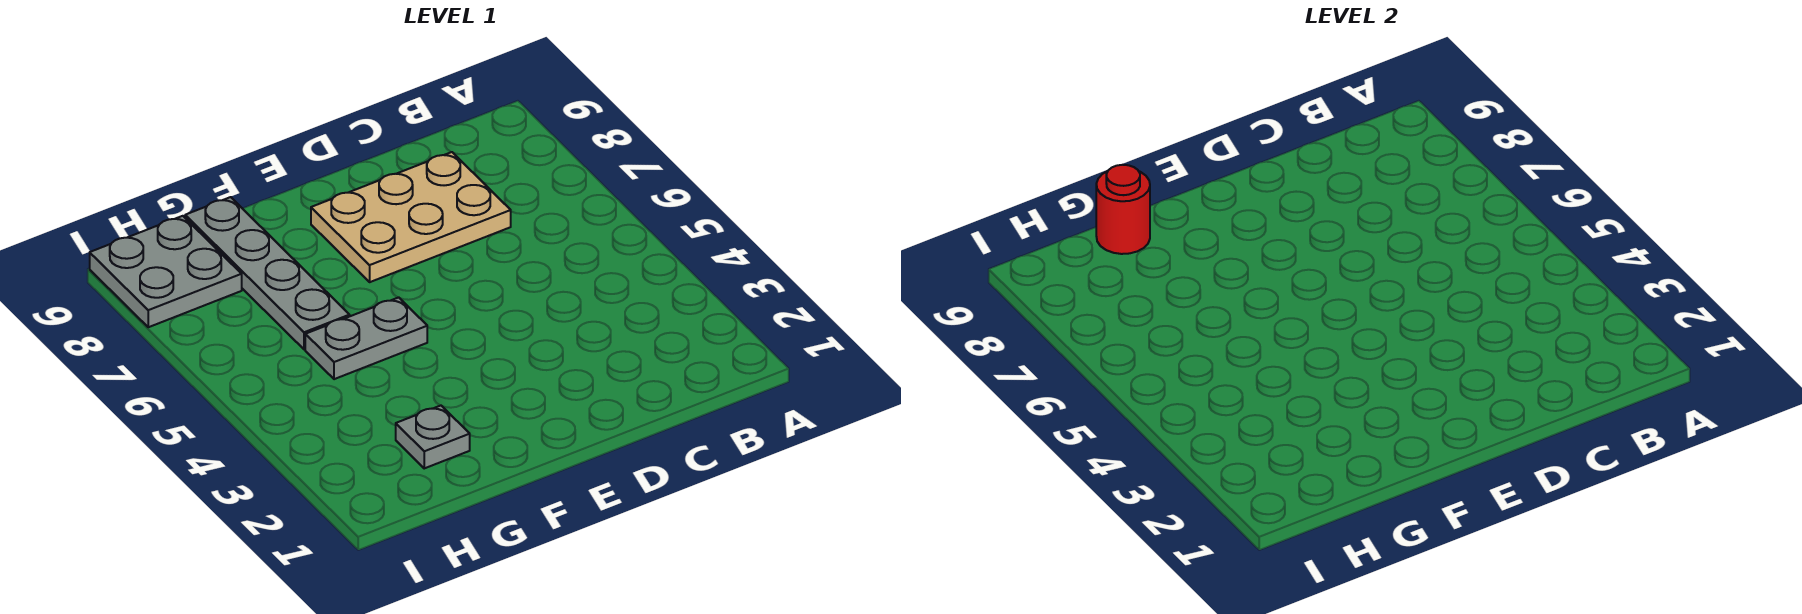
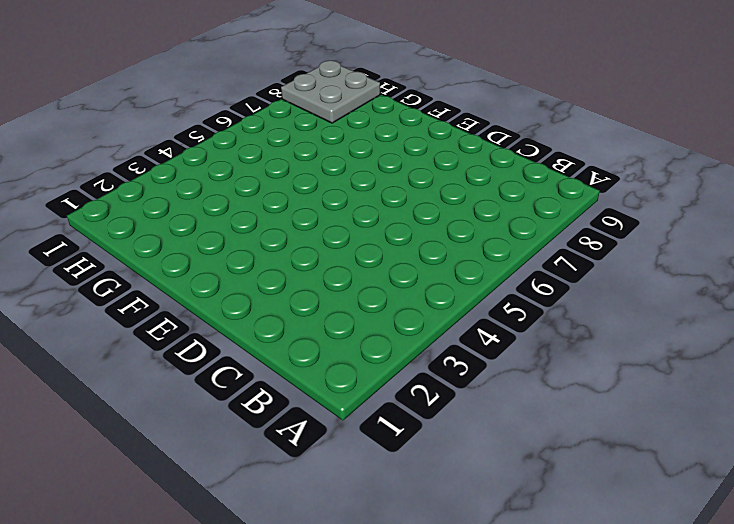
none -> tan 2x3 plate [311,152,511,282]
none -> grey 1x2 plate [305,297,427,379]

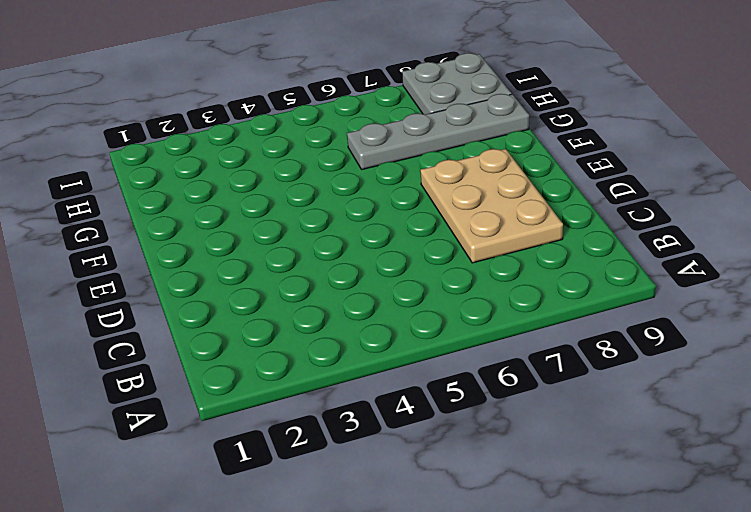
none -> grey 1x2 plate [305,297,427,379]
none -> grey 1x1 plate [396,406,470,468]

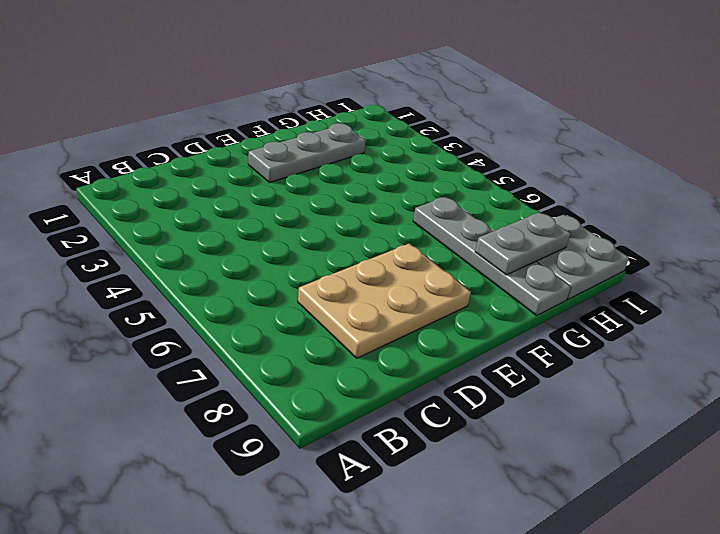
grey 1x3 plate [248,123,366,183] -> grey 1x1 plate [396,406,470,468]
grey 1x2 plate [475,212,570,275] -> grey 1x2 plate moved to [305,297,427,379]
none -> red 1x1 round brick [1096,165,1150,254]

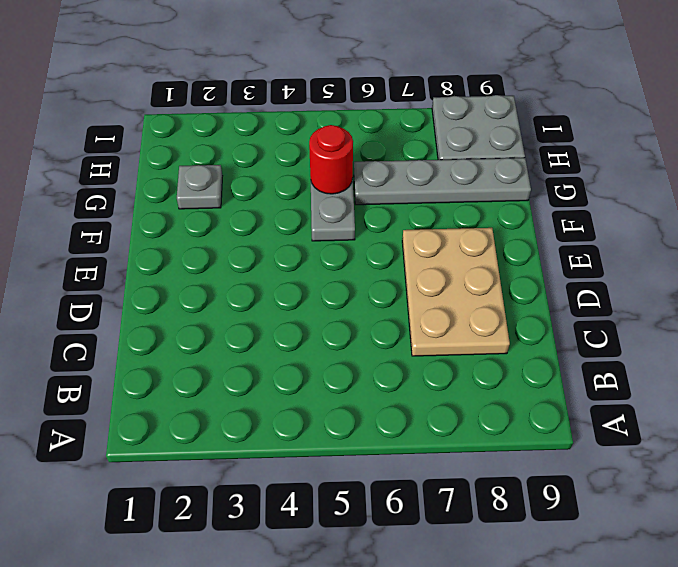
red 1x1 round brick [309,125,353,194] -> red 1x1 round brick moved to [1096,165,1150,254]

